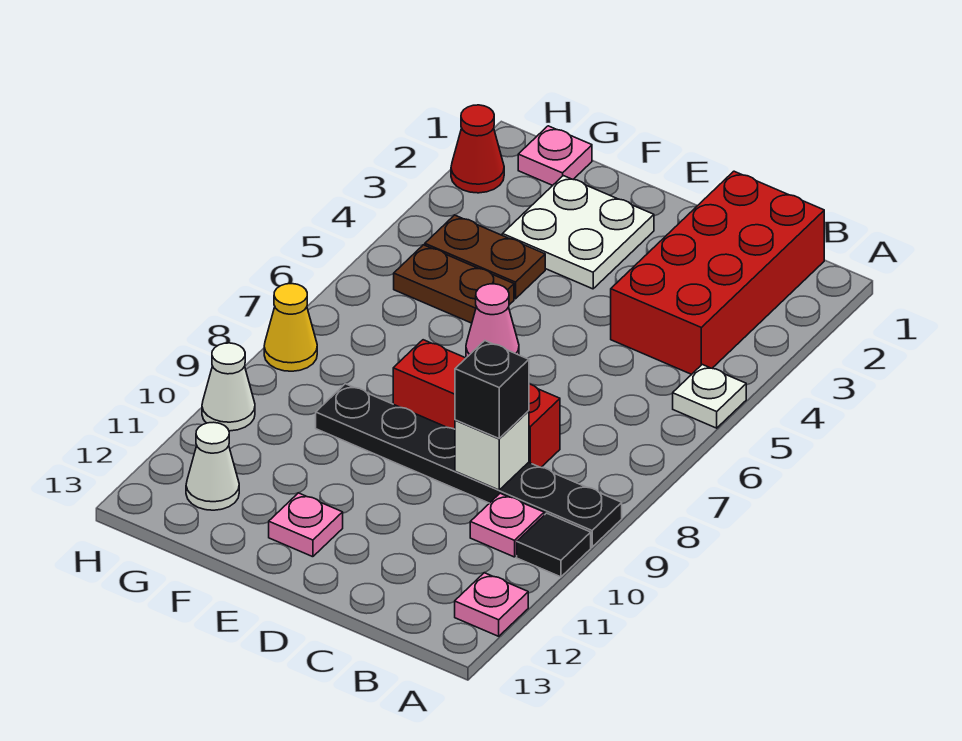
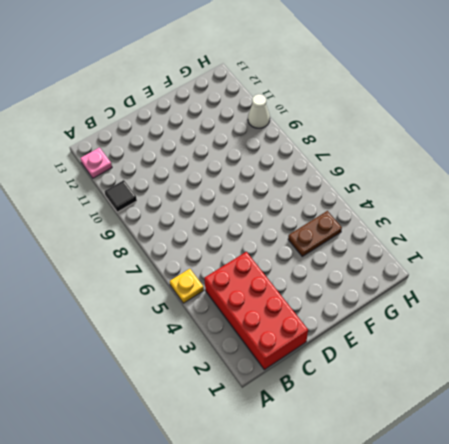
yellow 1x1 plate [170,269,204,303] -> white 1x1 plate [673,365,746,428]
none -> black 1x6 plate [316,384,622,547]
none -> pink 1x1 plate [470,493,544,557]
none -> red 1x3 brick [393,340,560,467]

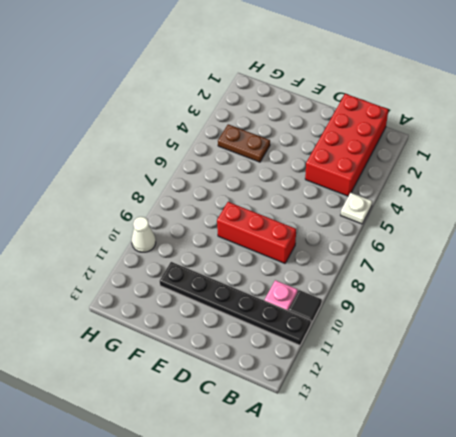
black 1x6 plate [160,262,311,345] -> black 1x6 plate moved to [316,384,622,547]
none -> pink 1x1 plate [455,573,528,636]
none -> white 2x2 plate [502,176,654,289]
none -> pink 1x1 cone [466,284,519,357]

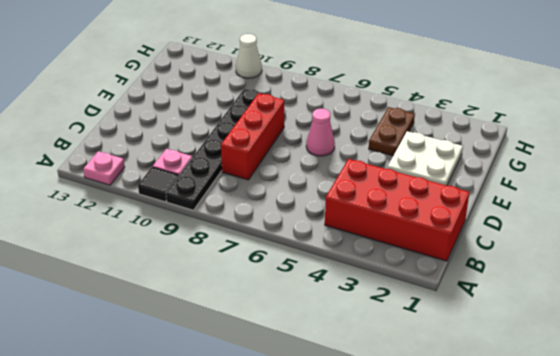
none -> white 1x1 plate [673,365,746,428]
none -> pink 1x1 plate [269,493,343,557]
none -> brown 1x2 plate [394,245,514,323]

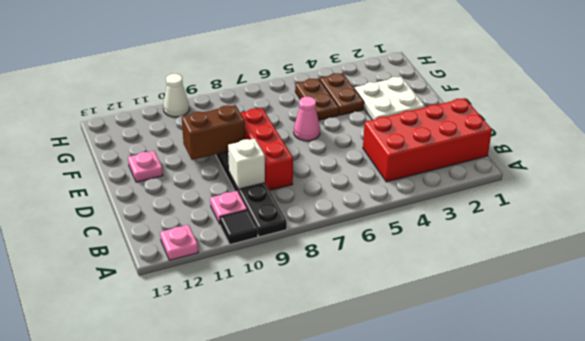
brown 1x2 brick [182,105,245,160] -> none
none -> white 1x1 plate [673,365,746,428]
none -> pink 1x1 plate [518,126,592,185]
none -> white 1x1 cone [186,422,239,510]

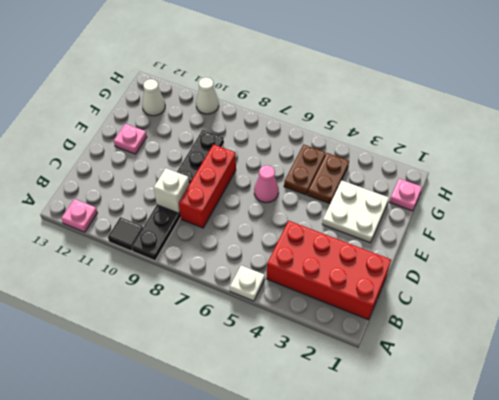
none -> pink 1x1 plate [470,493,544,557]
none -> red 1x1 cone [451,105,504,193]
none -> yellow 1x1 cone [264,284,317,371]

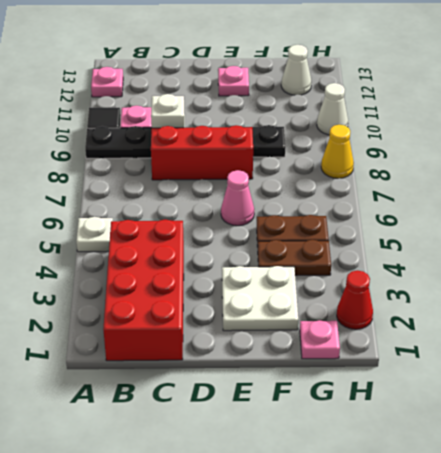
none -> black 1x1 brick [455,341,529,439]

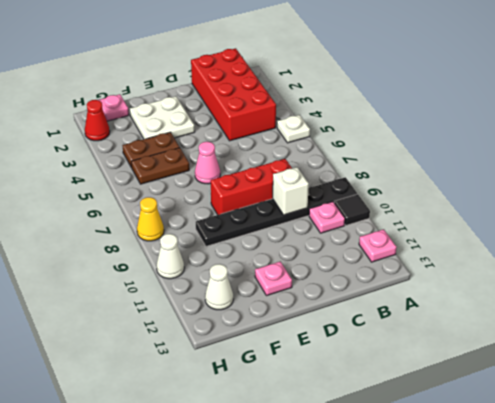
none -> black 1x1 brick [455,341,529,439]

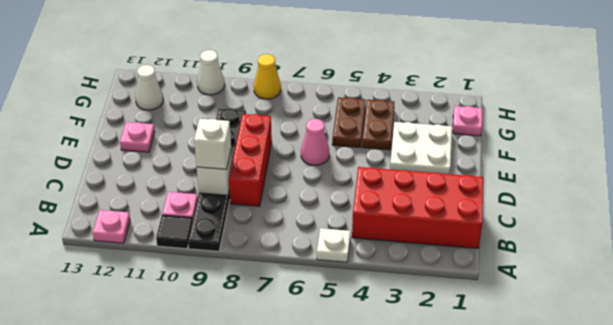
white 1x1 brick [194,119,231,169] -> black 1x1 brick [455,341,529,439]
none -> red 1x1 cone [451,105,504,193]

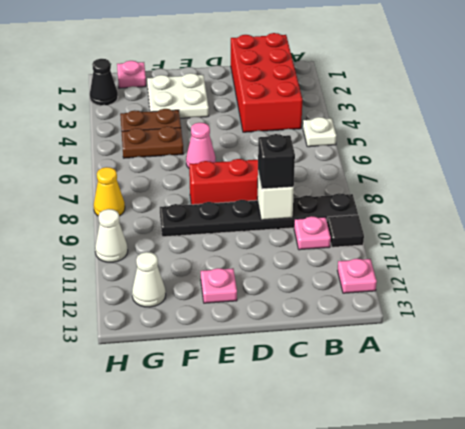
black 1x1 cone [90,59,118,106] -> red 1x1 cone [451,105,504,193]

